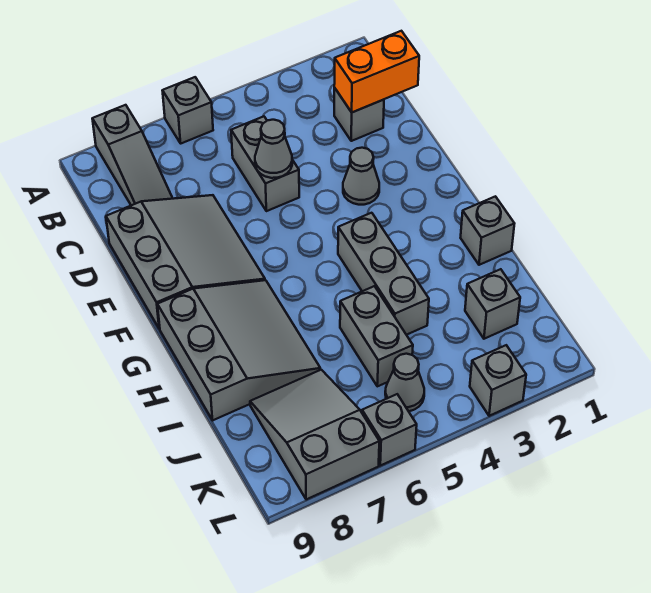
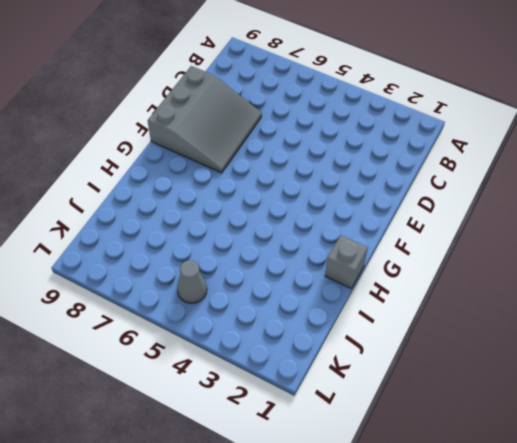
none -> grey 1x1 brick [162,77,213,143]
none -> grey 1x3 slope [92,105,173,205]
none -> grey 1x1 brick [334,88,384,141]

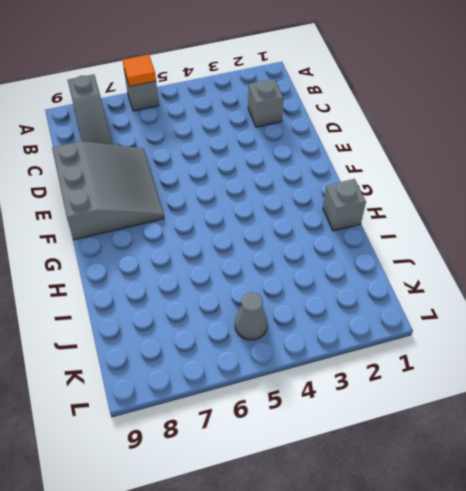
orange 1x1 tile [123,55,156,86] -> none
none -> grey 1x2 brick [231,116,299,211]
none -> grey 1x1 cone [343,148,379,205]
none -> grey 1x3 brick [338,213,429,335]

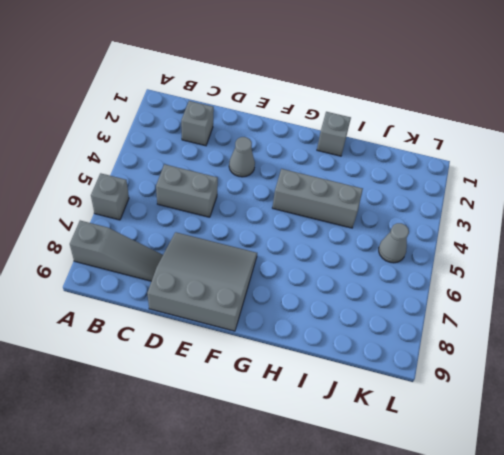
none -> grey 3x3 slope [157,280,320,420]
none -> grey 1x2 brick [340,286,413,386]
none -> grey 1x1 brick [465,269,520,339]

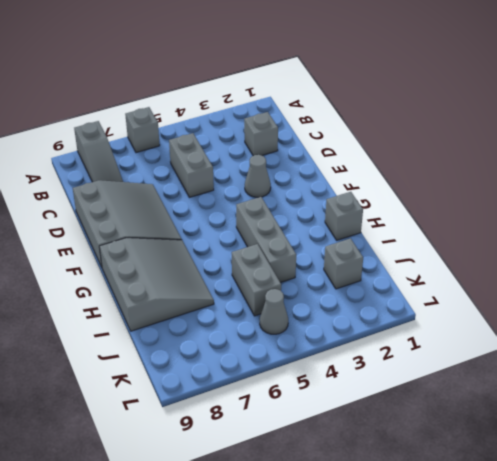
none -> grey 2x3 slope [250,370,379,500]
none -> grey 1x1 brick [470,345,526,416]
none -> grey 1x1 brick [362,394,417,466]

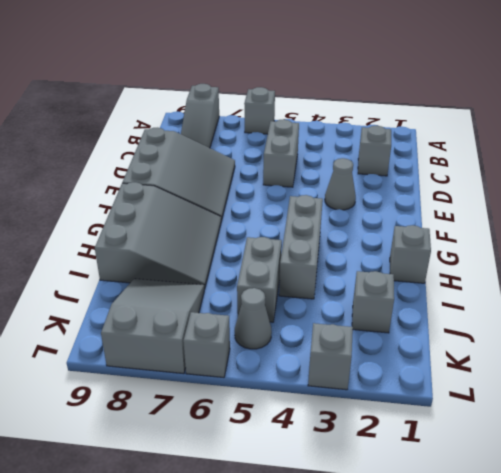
none -> orange 1x2 brick [334,31,419,112]
none -> grey 1x1 cone [255,120,292,178]

